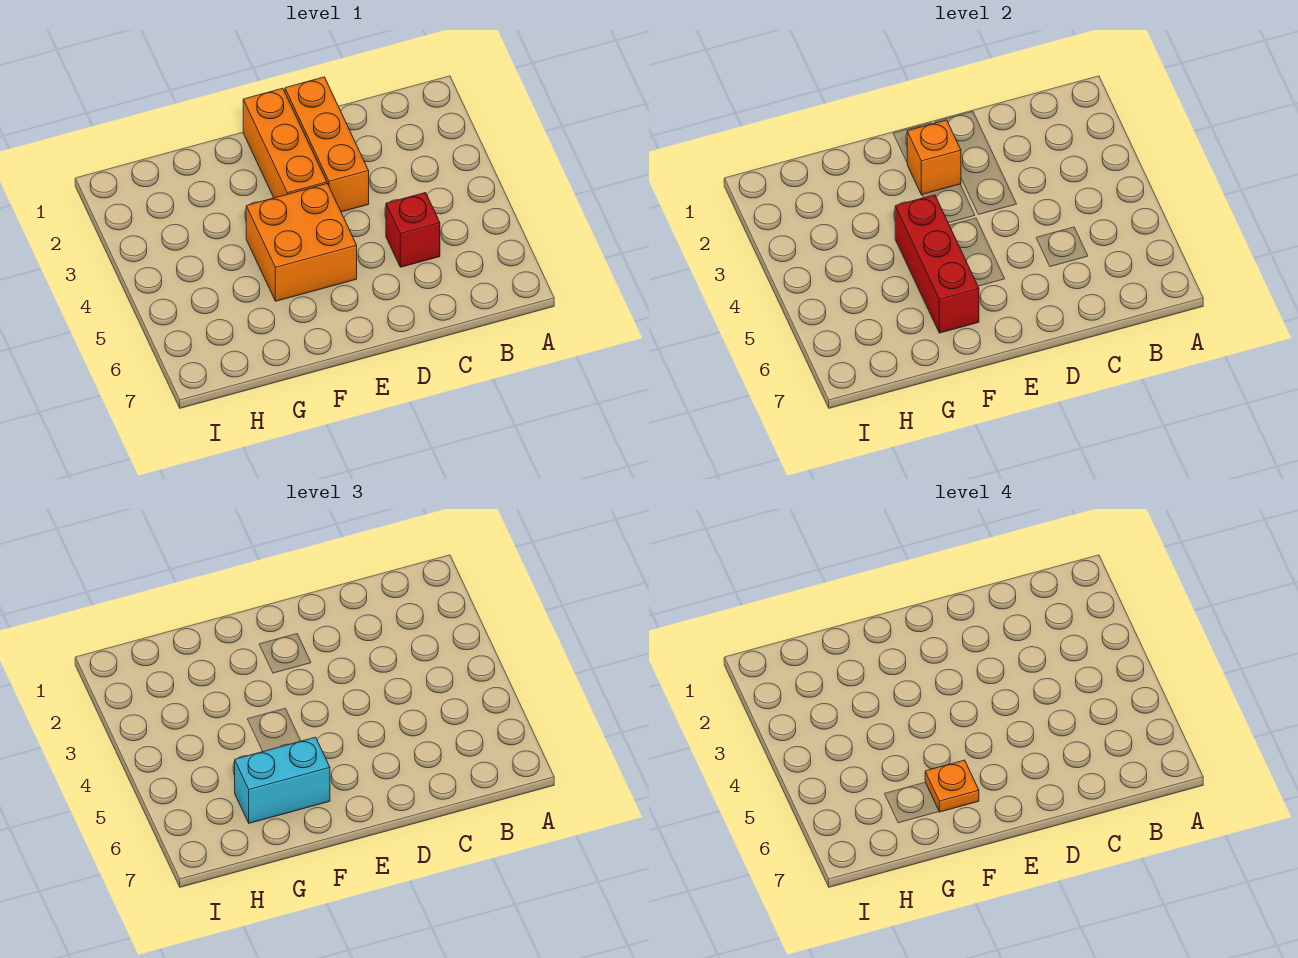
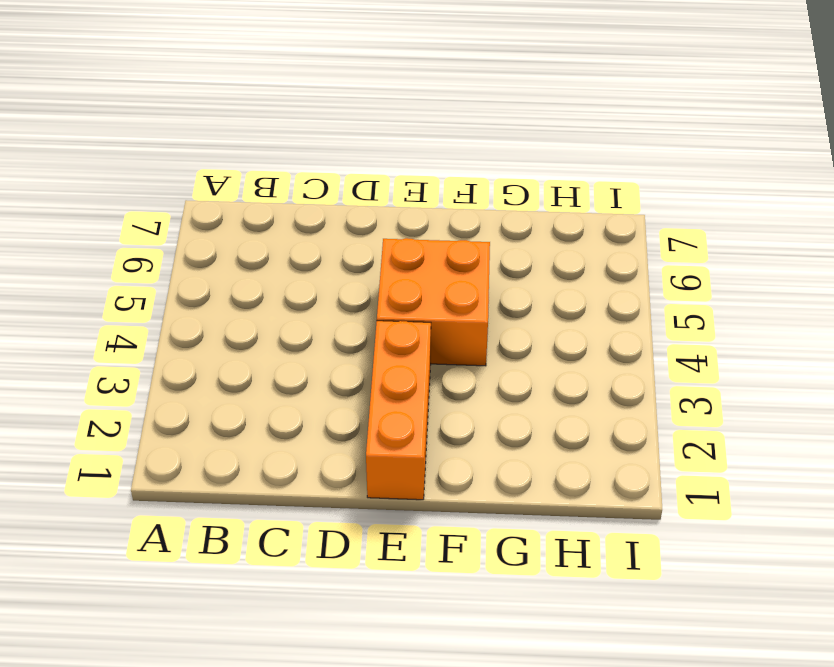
none -> red 1x1 brick [386,193,440,267]
none -> orange 1x3 brick [285,77,369,212]

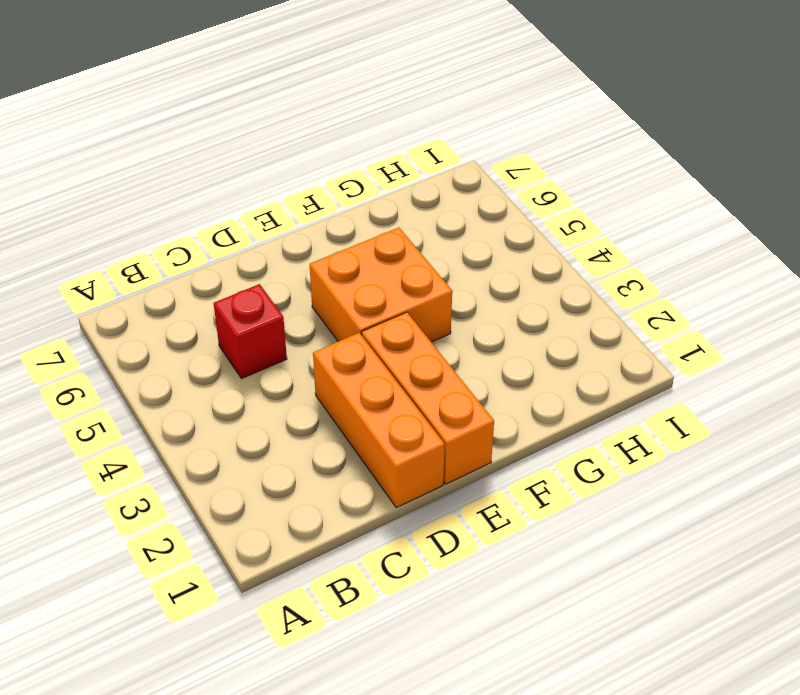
none -> orange 1x1 brick [907,120,961,195]
none -> red 1x3 brick [895,195,979,333]

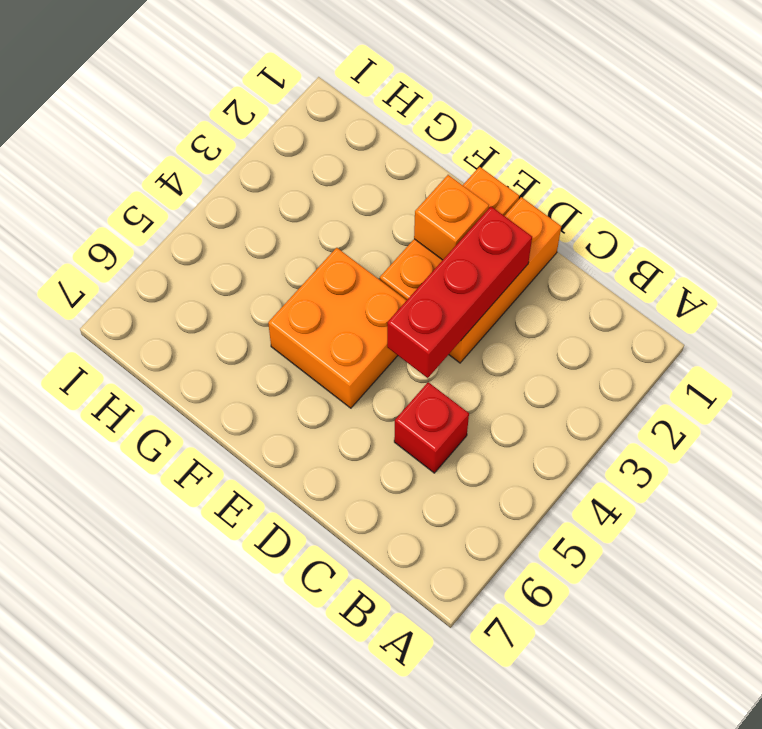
red 1x3 brick [387,206,532,378] -> red 1x3 brick moved to [895,195,979,333]
none -> cyan 1x2 brick [235,737,330,823]
none -> orange 1x1 plate [925,760,979,812]

